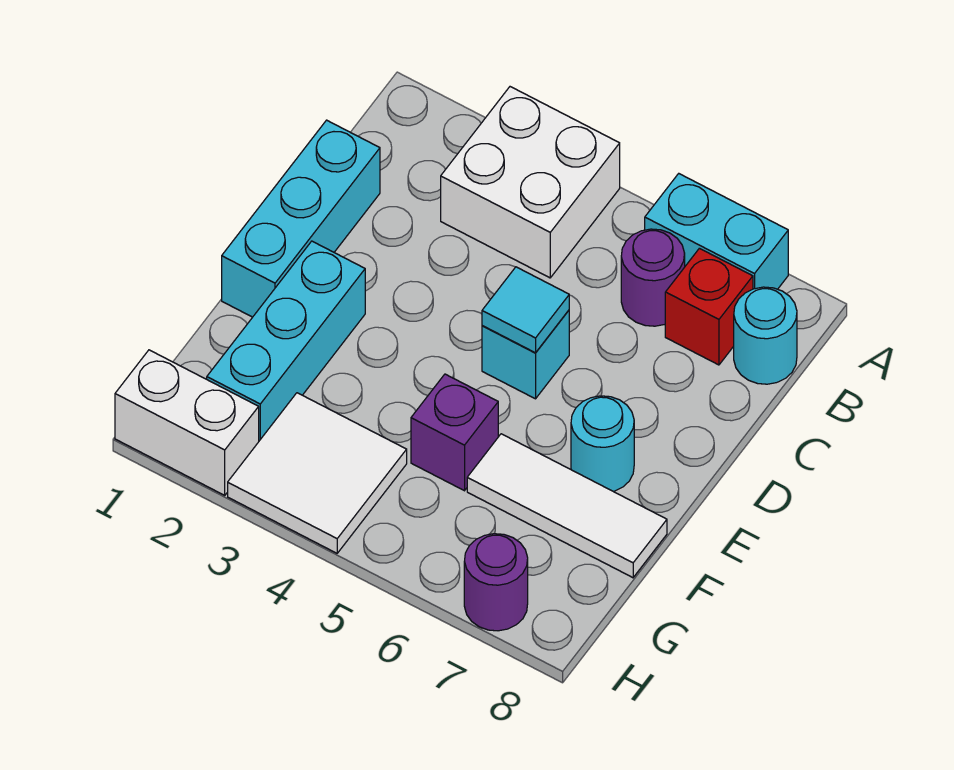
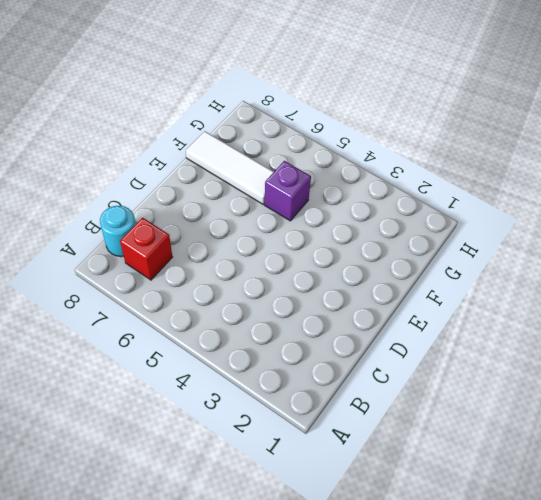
none -> white 2x2 brick [441,87,620,278]
none -> cyan 1x2 brick [645,174,788,289]
none -> purple 1x1 round brick [621,229,685,326]

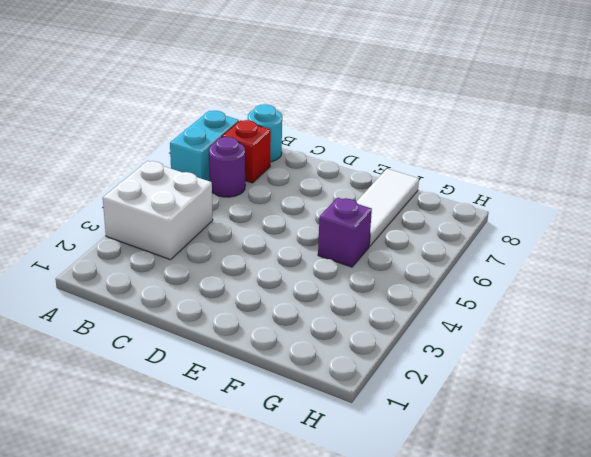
none -> cyan 1x3 brick [222,120,380,317]
none -> cyan 1x1 brick [482,310,569,399]
none -> cyan 1x3 brick [207,241,365,441]

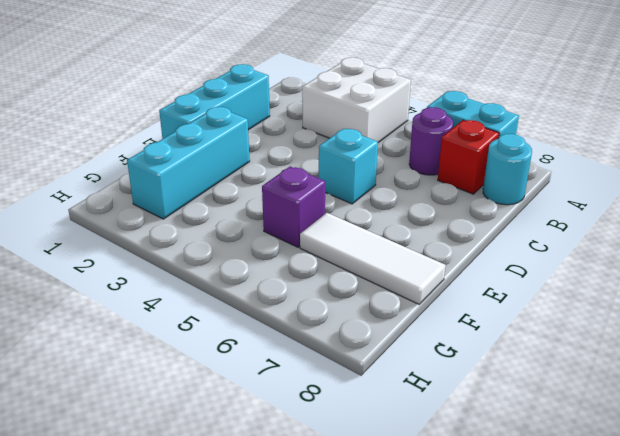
none -> cyan 1x1 round brick [571,396,634,491]
none -> white 2x2 tile [228,393,407,553]
none -> white 1x2 brick [115,350,259,495]

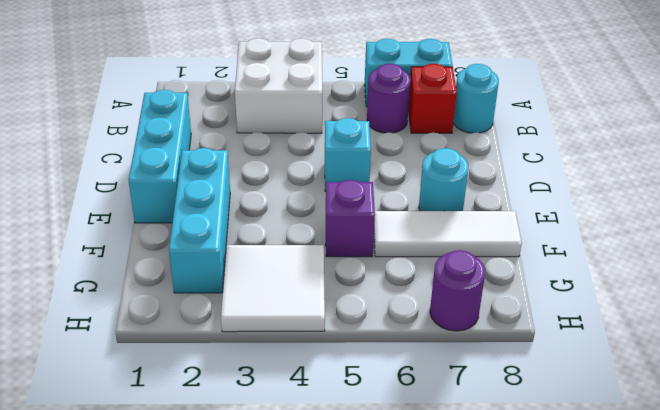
none -> white 1x2 brick [115,350,259,495]
none -> cyan 1x1 tile [482,267,569,353]

